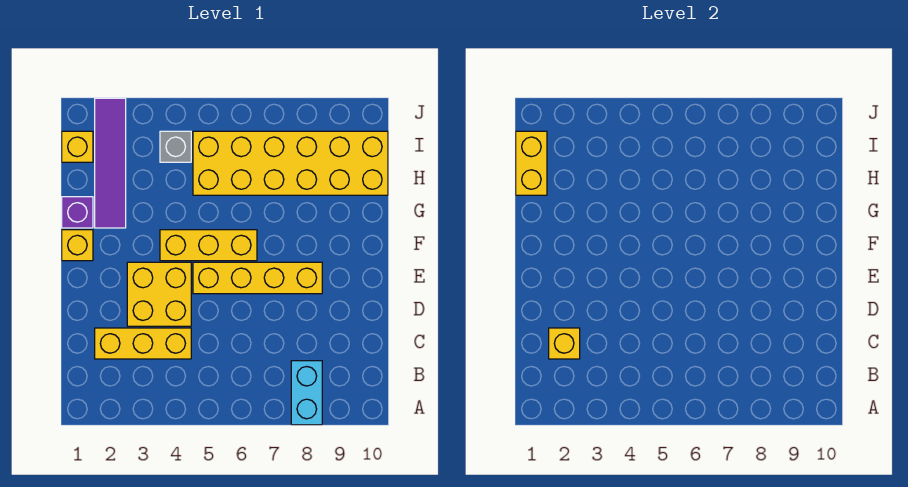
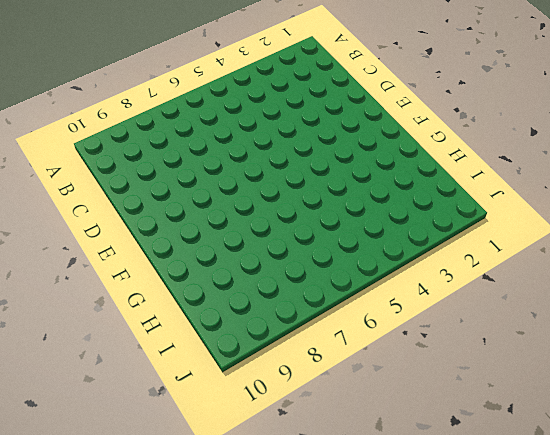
none -> cyan 1x2 brick [291,361,322,425]
none -> yellow 1x3 brick [95,328,191,359]
none -> yellow 2x2 brick [127,262,191,326]

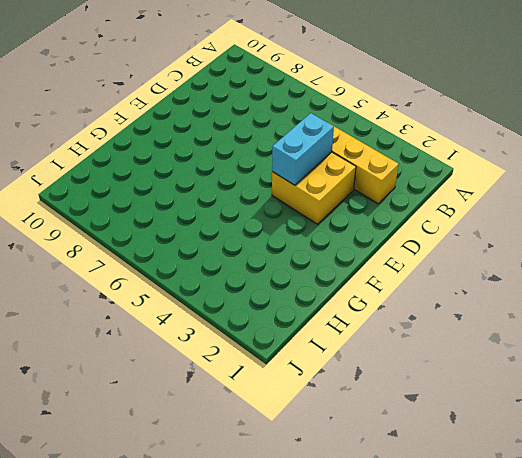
cyan 1x2 brick [272,113,334,185] -> cyan 1x2 brick moved to [291,361,322,425]
none -> yellow 1x4 brick [193,262,322,294]
none -> yellow 1x1 brick [62,230,93,261]
none -> yellow 1x3 brick [160,230,257,261]

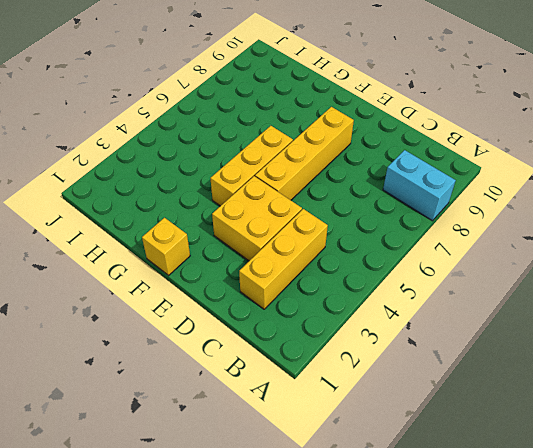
none -> purple 1x1 brick [62,197,93,228]
none -> purple 1x4 tile [95,98,126,228]
none -> yellow 2x6 brick [193,131,388,195]

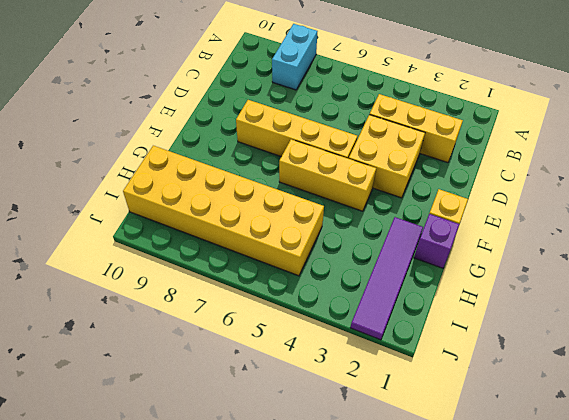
none -> yellow 1x1 brick [62,131,93,162]
none -> grey 1x1 brick [160,131,191,162]
none -> yellow 1x1 brick [549,328,580,359]

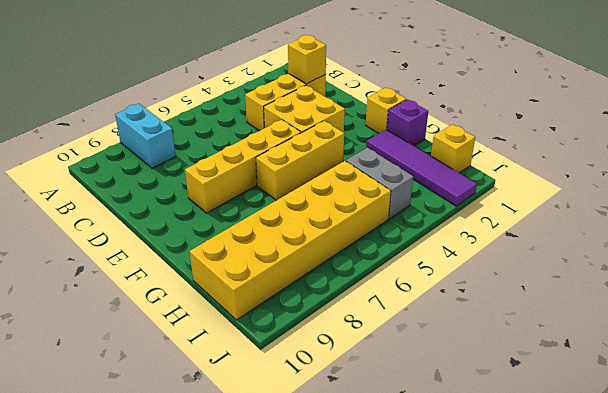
grey 1x2 brick [346,148,413,219] -> grey 1x1 brick [160,131,191,162]
none -> yellow 1x2 brick [516,131,547,195]

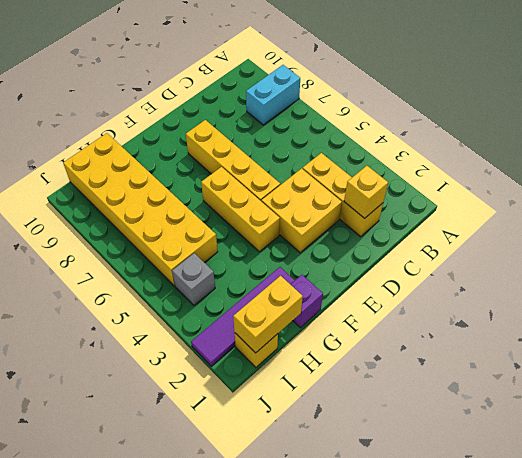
none -> yellow 1x1 brick [62,230,93,261]

